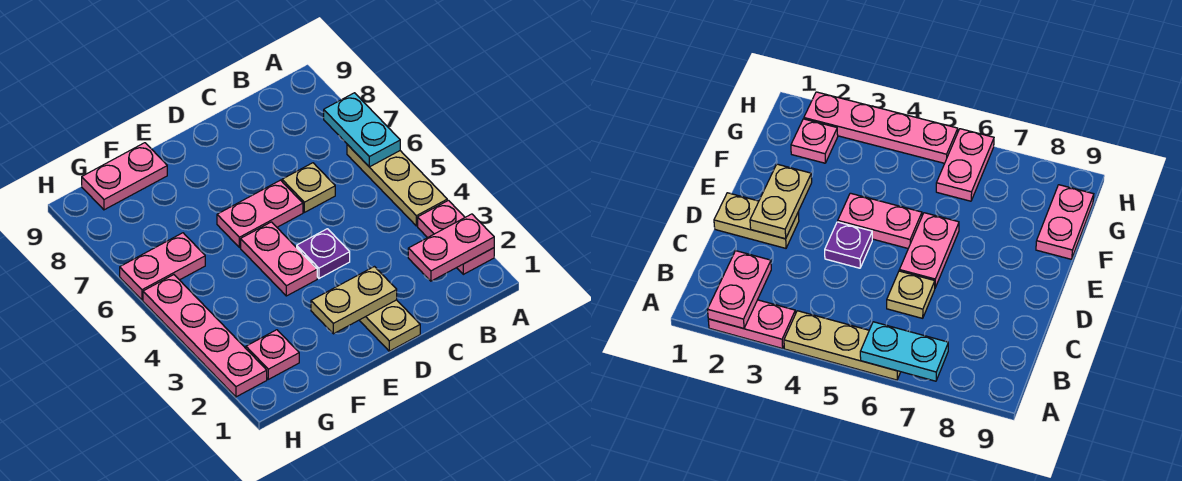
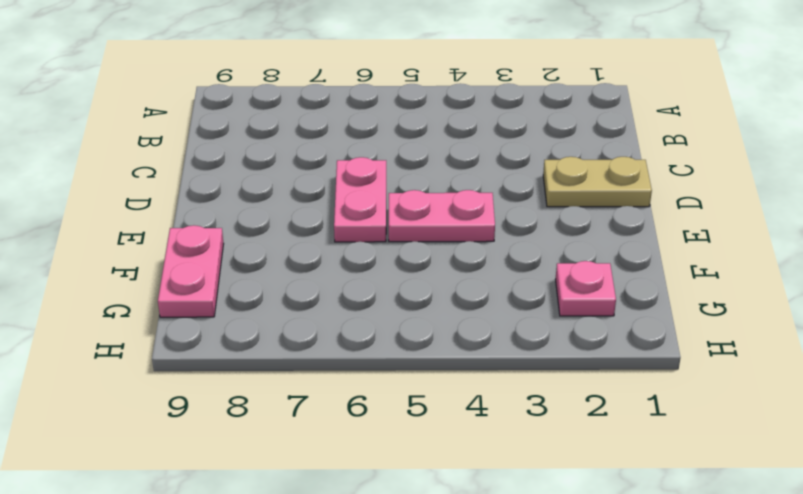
none -> pink 1x2 plate [418,200,494,274]
none -> tan 1x3 plate [347,145,447,226]
none -> tan 1x1 plate [282,163,335,212]

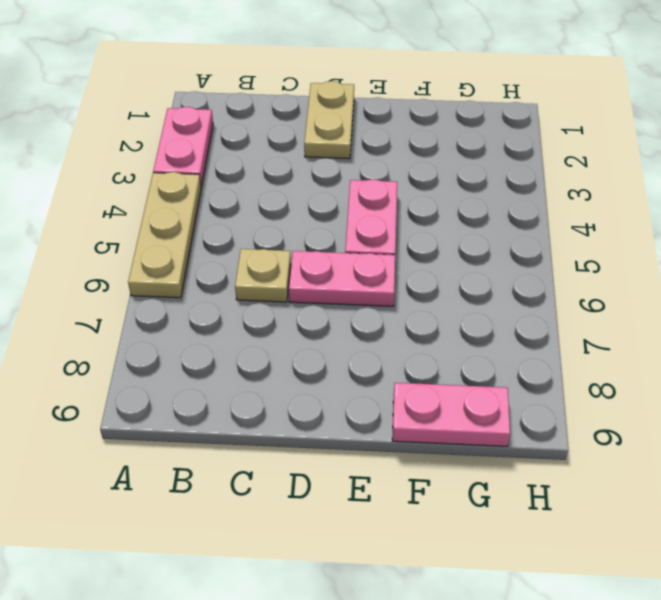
none -> purple 1x1 plate [297,229,350,278]
none -> pink 1x1 plate [246,330,299,379]
none -> pink 1x2 plate [120,233,205,300]

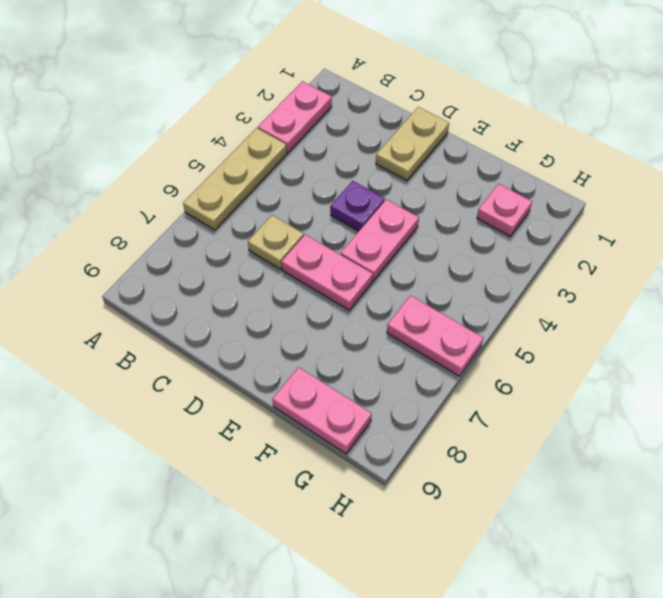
none -> pink 1x4 plate [143,275,267,397]
none -> pink 1x2 plate [408,214,494,281]
none -> cyan 1x2 plate [324,93,400,167]

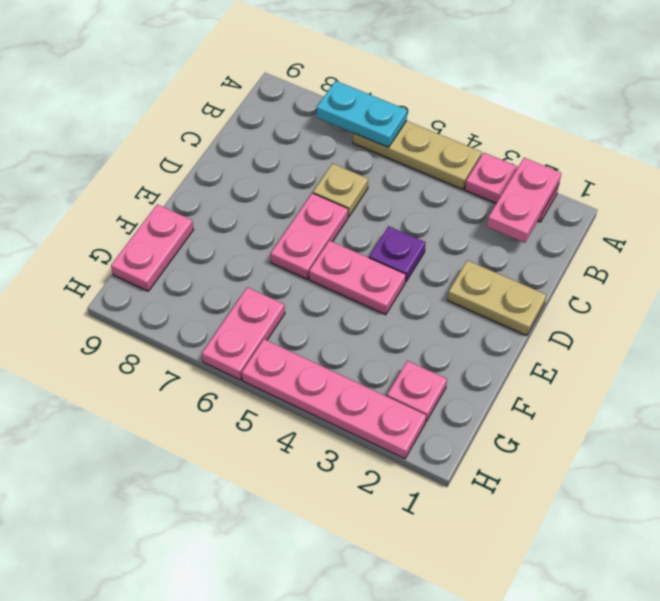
none -> tan 1x2 plate [311,267,397,334]

